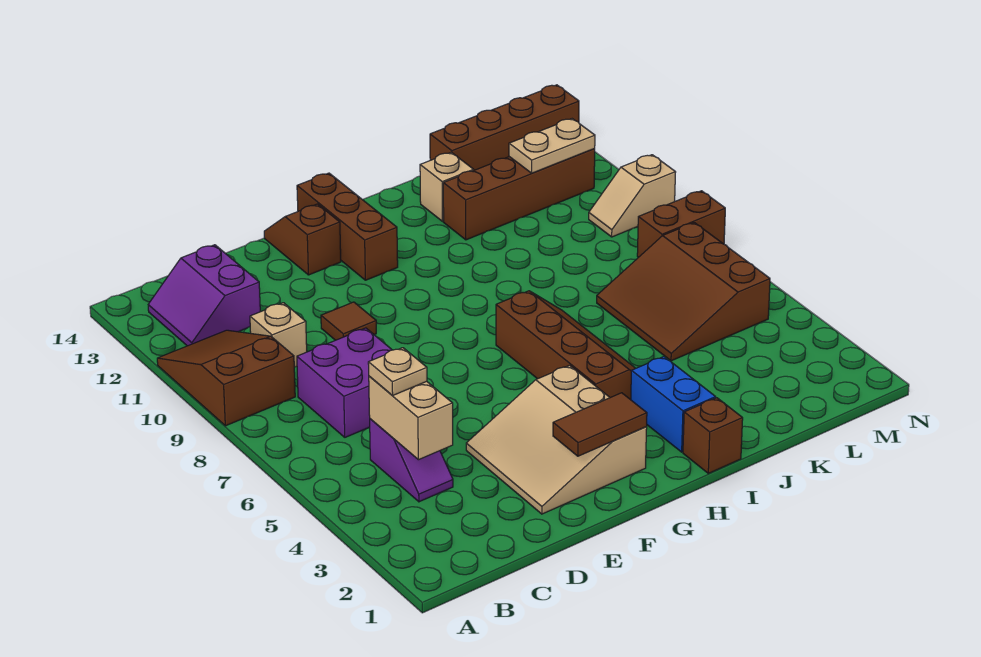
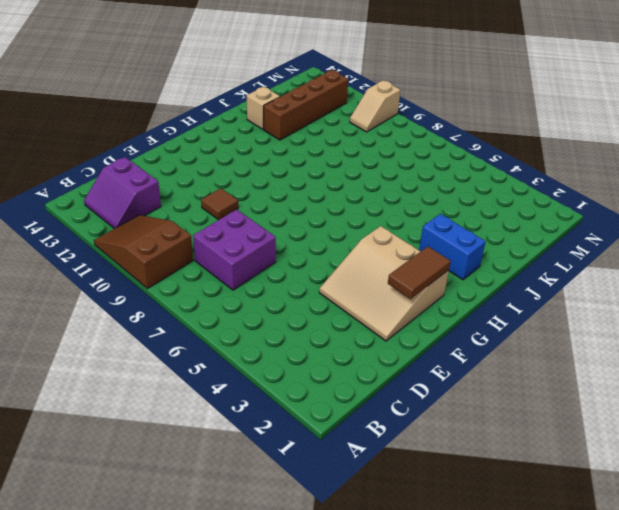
none -> purple 1x2 slope [370,419,453,502]
none -> tan 1x1 brick [250,303,307,367]
none -> brown 1x2 slope [264,204,341,275]

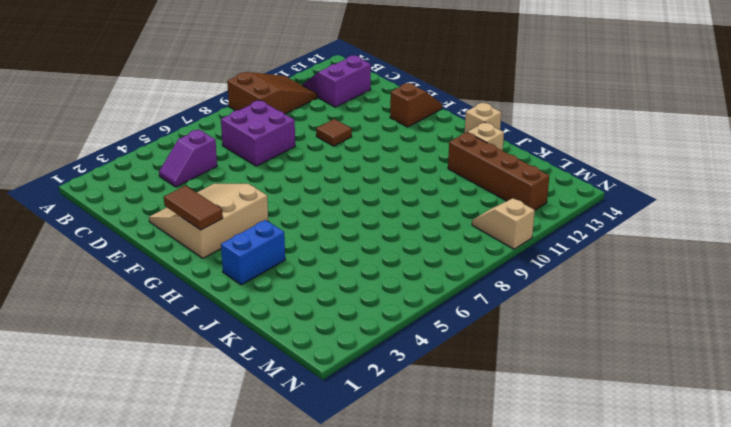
tan 1x1 brick [465,103,501,133] -> tan 1x1 brick moved to [250,303,307,367]
none -> brown 1x3 brick [297,173,398,280]
none -> brown 2x4 slope [496,291,635,400]
none -> brown 1x1 brick [683,398,743,473]

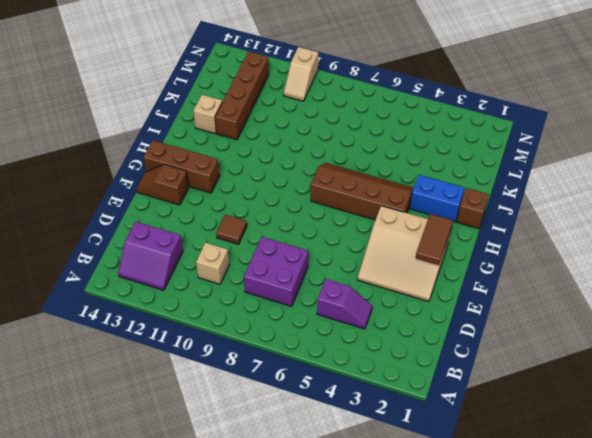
none -> brown 2x3 slope [157,330,295,426]
none -> brown 3x3 slope [597,223,770,361]
none -> brown 1x4 brick [430,85,579,170]

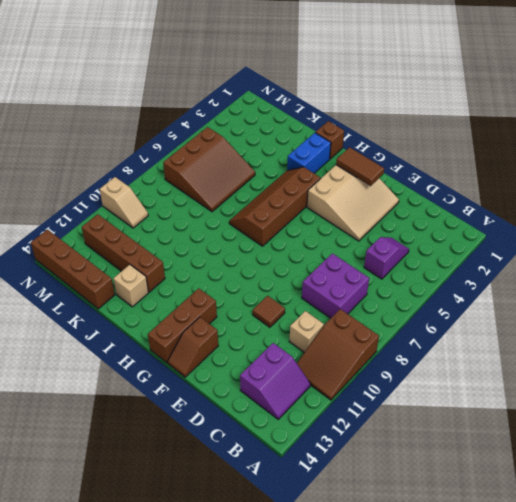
none -> brown 1x2 brick [637,191,725,257]
none -> tan 1x2 brick [369,376,453,460]
none -> tan 1x2 plate [509,119,595,173]

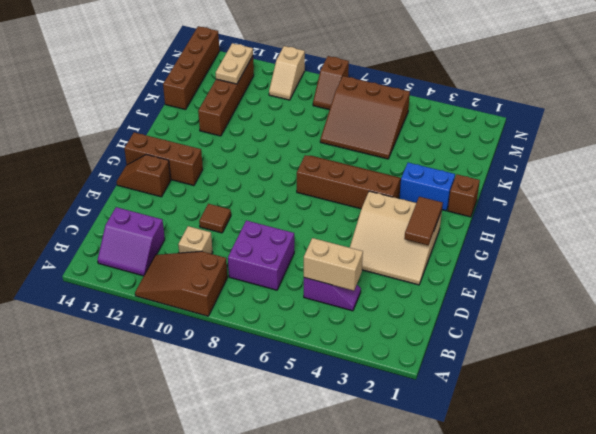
brown 1x2 slope [313,56,349,110] -> brown 1x2 brick [637,191,725,257]
none -> tan 1x1 brick [420,152,474,222]
none -> tan 1x1 plate [368,348,427,396]

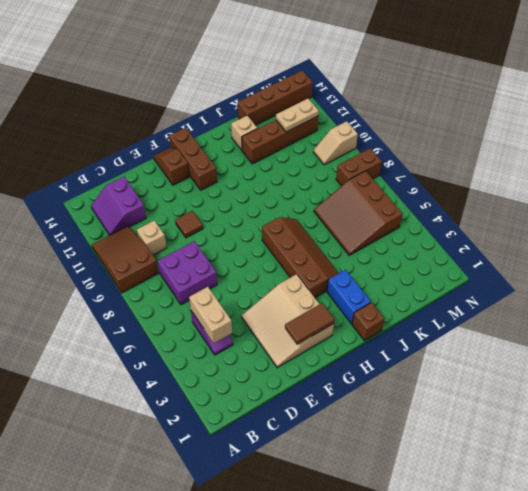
none -> tan 1x1 plate [368,348,427,396]

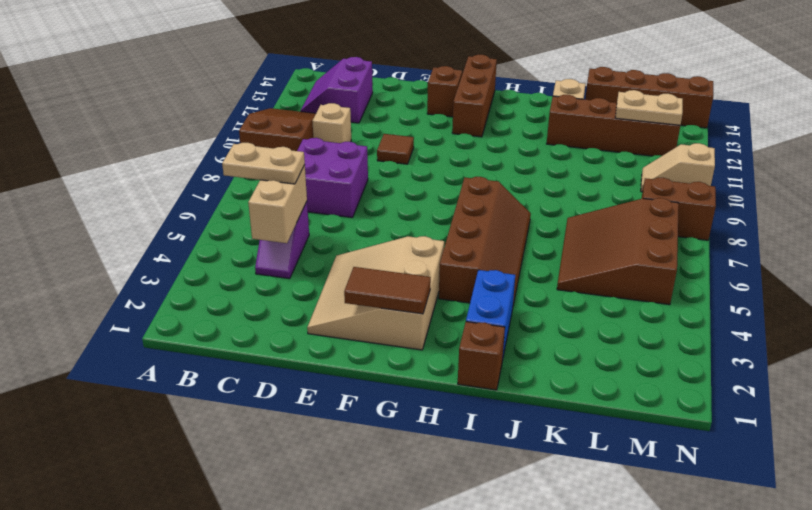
tan 1x2 plate [222,143,305,184] -> tan 1x1 plate [368,348,427,396]

